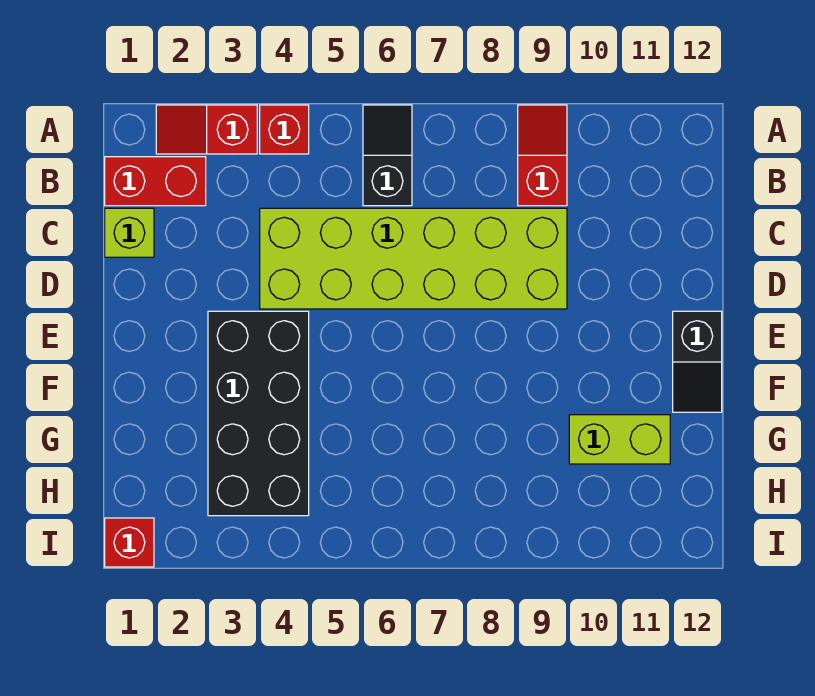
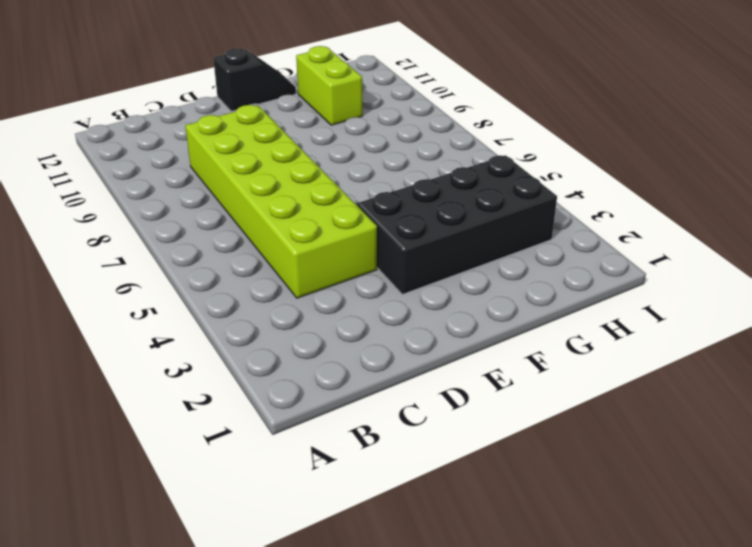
none -> red 1x2 slope [156,105,257,154]
none -> red 1x1 brick [260,105,309,154]

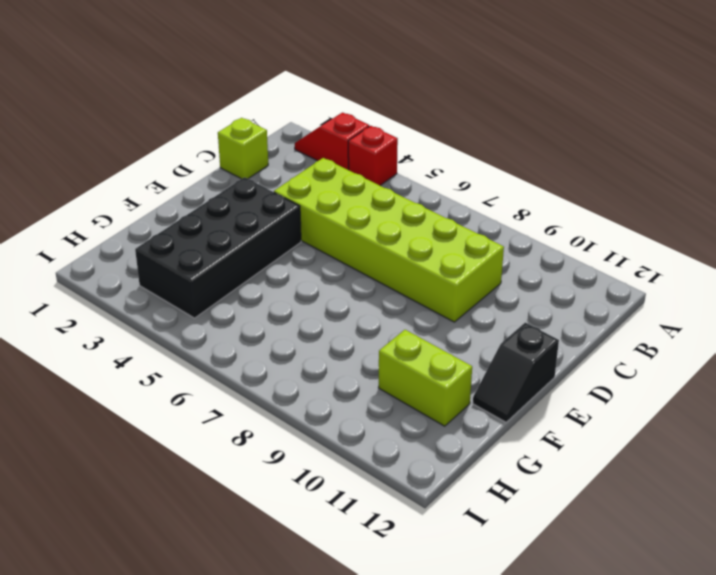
none -> black 1x2 slope [363,105,412,206]
none -> red 1x2 slope [518,105,567,206]

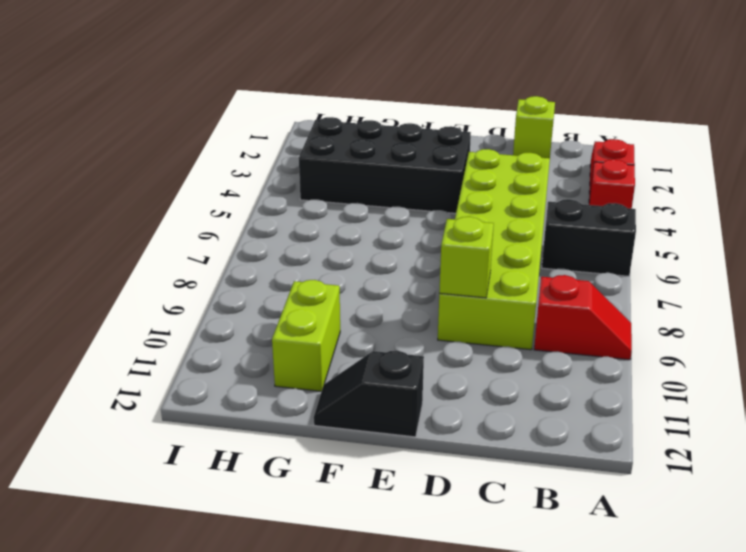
black 1x2 brick [542,199,636,276] -> black 1x2 slope [363,105,412,206]
lime 1x1 brick [439,217,494,298] -> none
none -> red 1x2 brick [105,157,206,206]
none -> red 1x1 brick [105,518,154,567]

